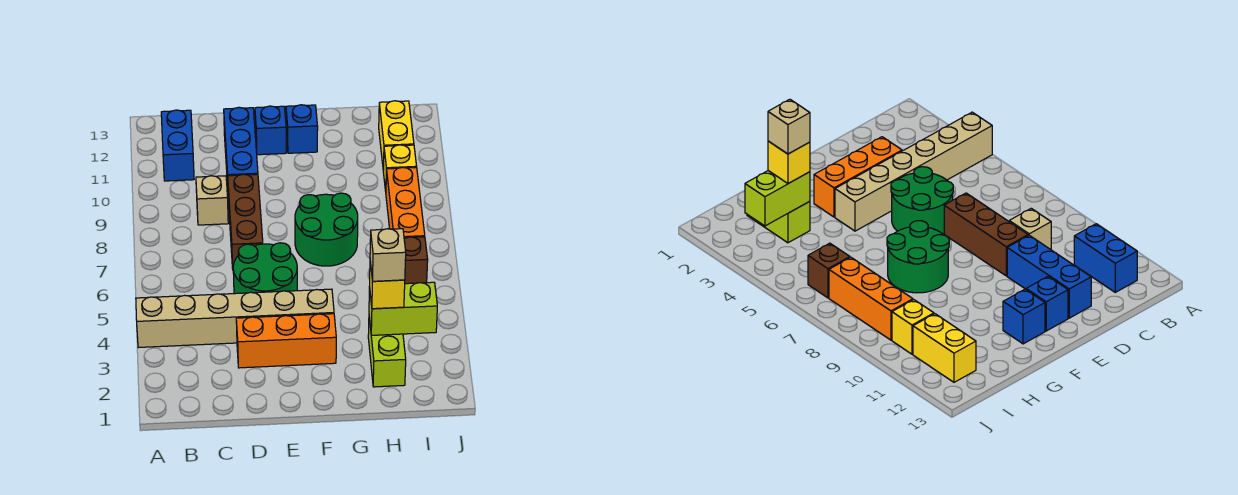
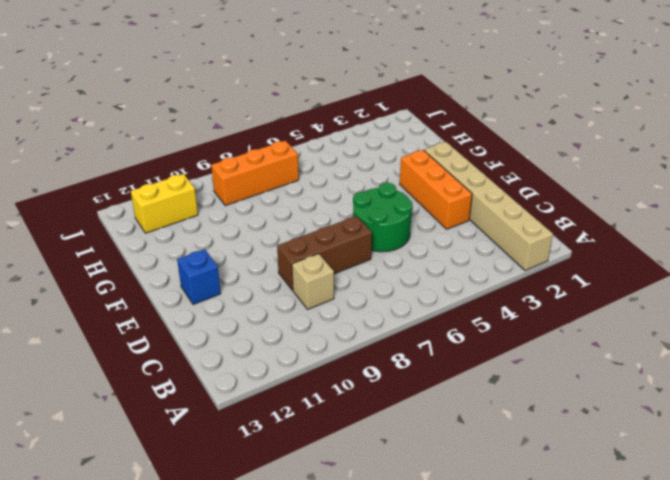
tan 1x6 brick [424,142,553,271] -> tan 1x6 brick moved to [136,289,334,348]
none -> blue 1x2 brick [161,110,194,181]
none -> blue 1x3 brick [224,107,258,186]
none -> green 2x2 round brick [295,193,358,266]

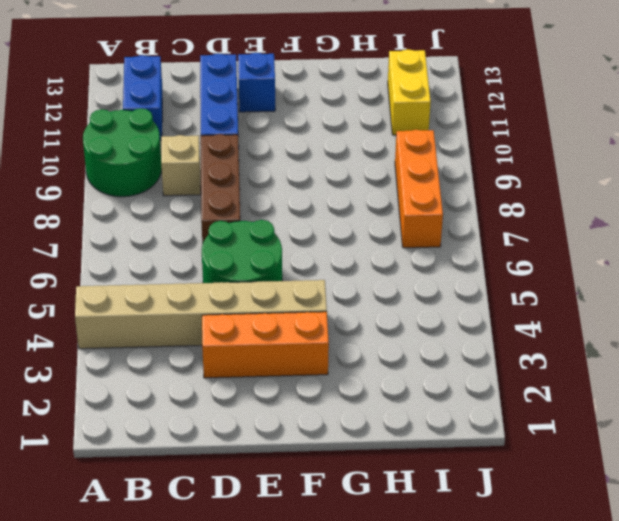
green 2x2 round brick [83,108,162,197] -> green 2x2 round brick moved to [295,193,358,266]
none -> blue 1x1 brick [286,105,318,153]
none -> lime 1x2 brick [368,318,406,387]
none -> brown 1x1 brick [404,237,428,284]

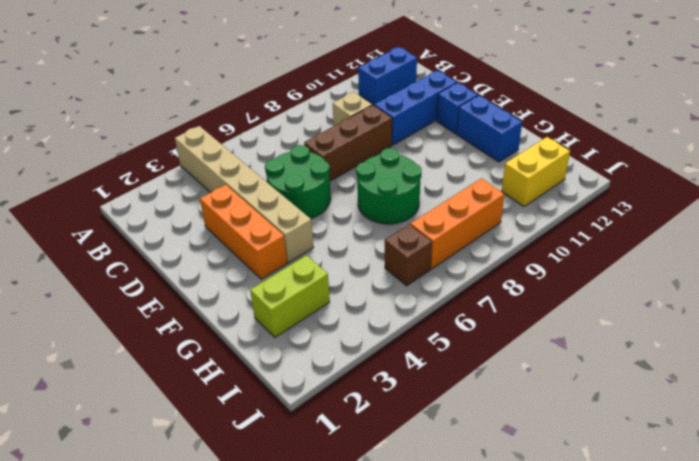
blue 1x2 brick [457,96,522,162] -> blue 1x1 brick [286,105,318,153]
none -> yellow 1x1 brick [383,145,417,191]
none -> lime 1x2 brick [369,282,437,335]
none -> yellow 1x1 brick [370,262,405,309]

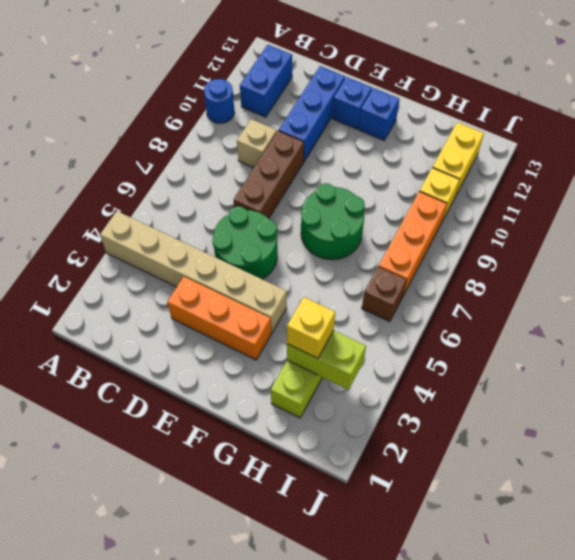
blue 1x1 round brick [204,79,234,123] -> none
none -> tan 1x1 brick [370,229,406,281]

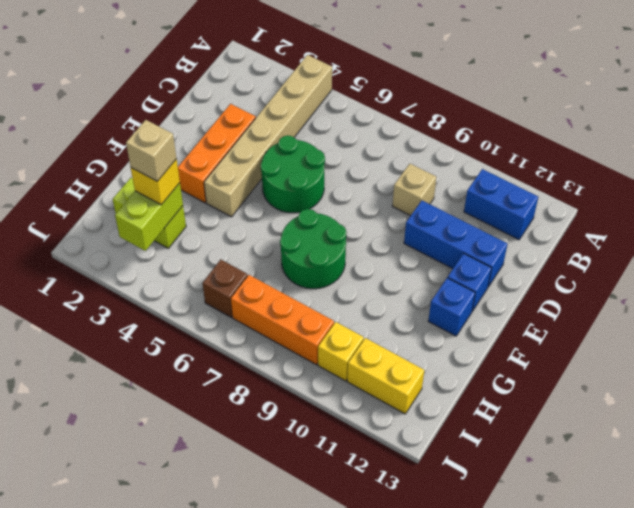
none -> brown 1x3 brick [228,174,263,269]

